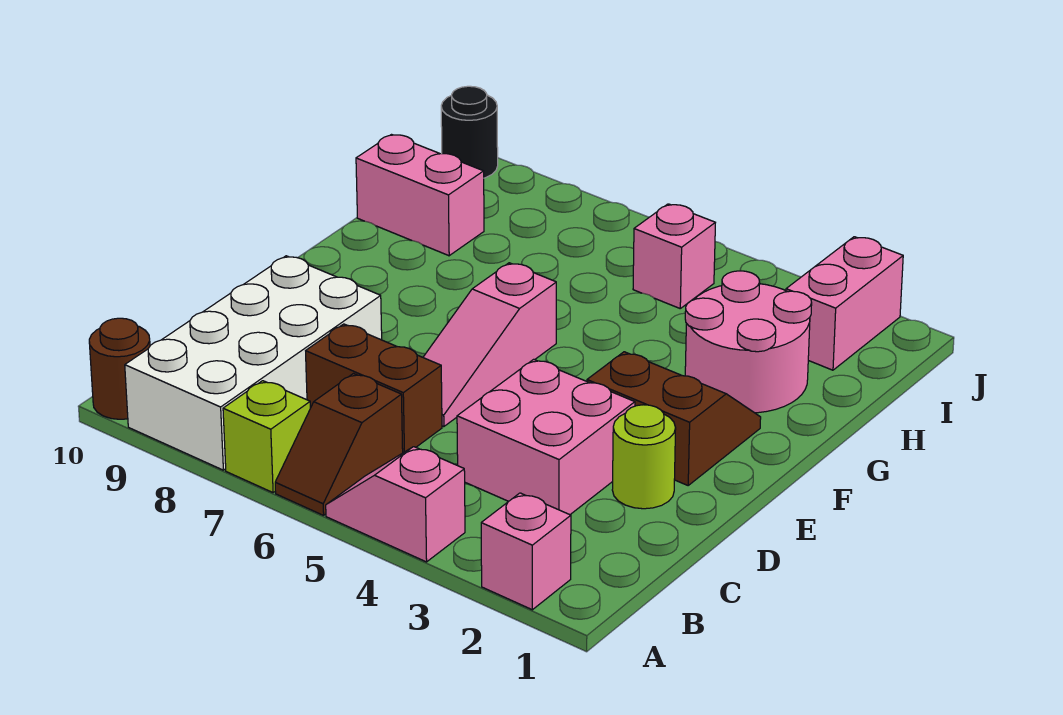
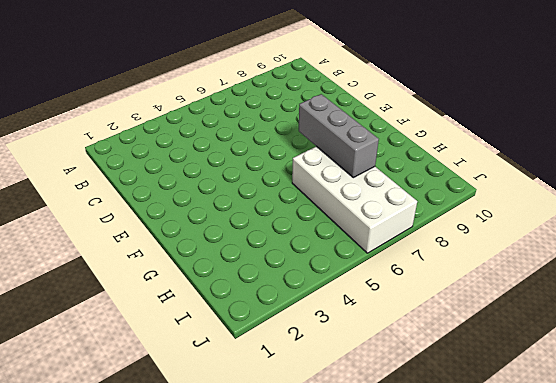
grey 1x3 brick [299,94,379,178] -> none
white 2x4 brick [292,146,417,253] -> white 2x4 brick moved to [125,256,382,470]
none -> pink 1x1 brick [481,493,571,610]
none -> pink 1x2 slope [326,447,465,562]
none -> brown 1x2 slope [275,374,403,515]

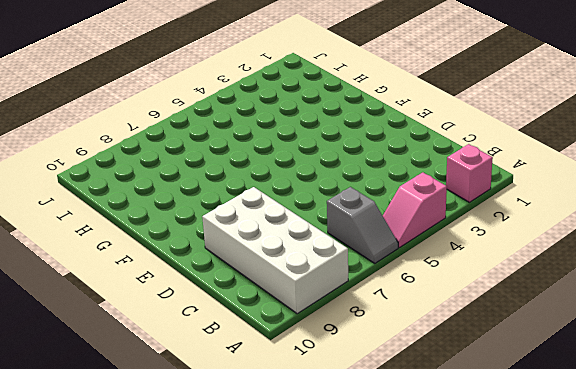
grey 1x2 slope [327,187,398,263] -> brown 1x2 slope [275,374,403,515]
none -> lime 1x1 brick [223,381,310,493]
none -> brown 1x1 round brick [89,318,150,419]
none -> pink 2x2 brick [457,359,635,515]

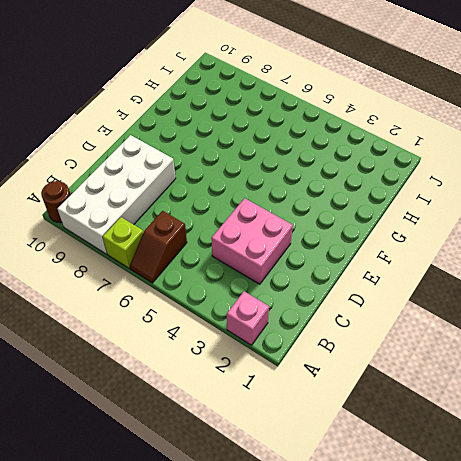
none -> pink 1x2 slope [326,447,465,562]
none -> brown 1x2 brick [306,324,442,453]
none -> lime 1x1 round brick [612,405,676,509]

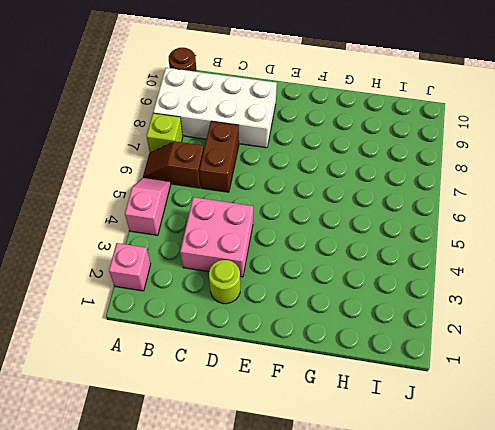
none -> pink 1x3 slope [423,263,556,427]
none -> brown 2x2 slope [587,352,761,485]
none -> pink 2x2 round brick [685,271,812,413]

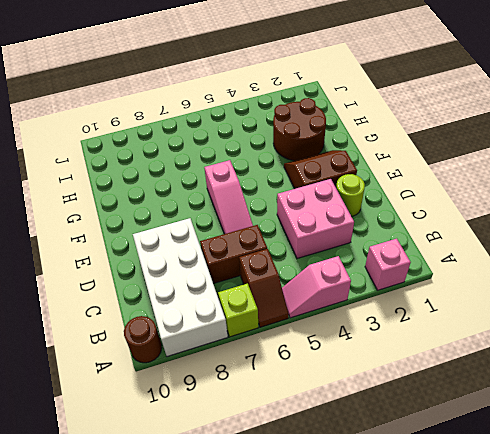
brown 2x2 round brick [273,98,326,161] -> pink 2x2 round brick [685,271,812,413]
none -> pink 1x2 brick [356,135,484,256]
none -> pink 1x2 brick [786,237,903,370]
none -> pink 1x1 brick [633,204,715,308]

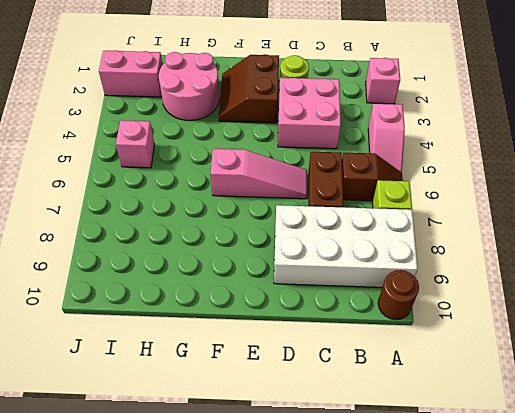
none -> pink 1x2 brick [356,135,484,256]
none -> black 1x1 round brick [441,86,498,178]

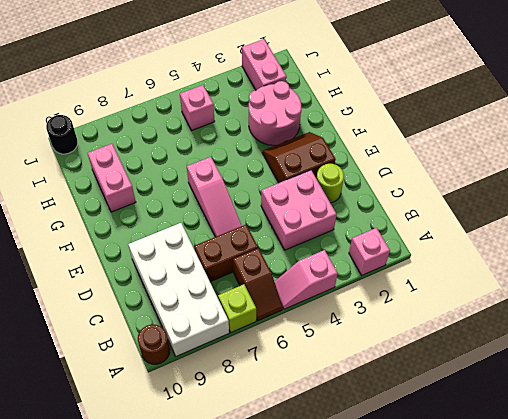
pink 1x2 brick [88,144,136,212] -> pink 1x2 brick turned to [356,135,484,256]

